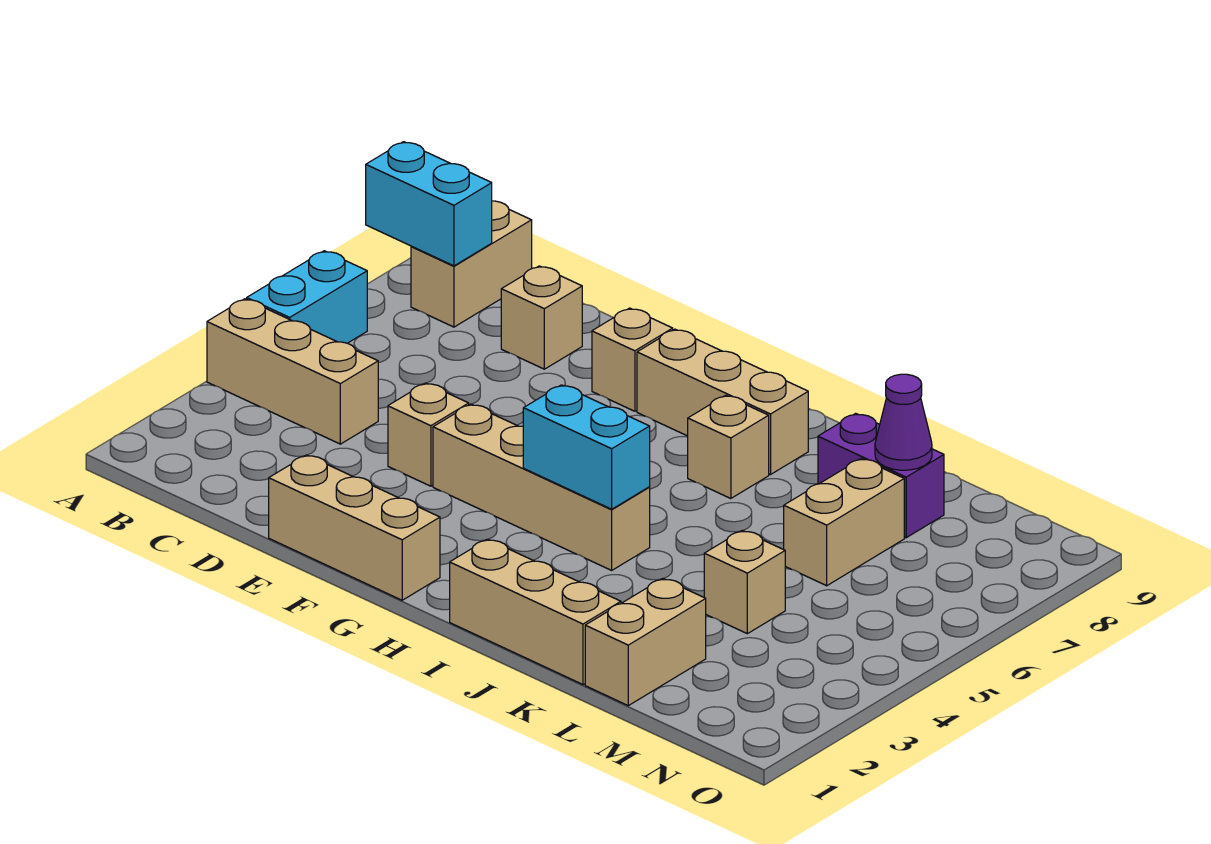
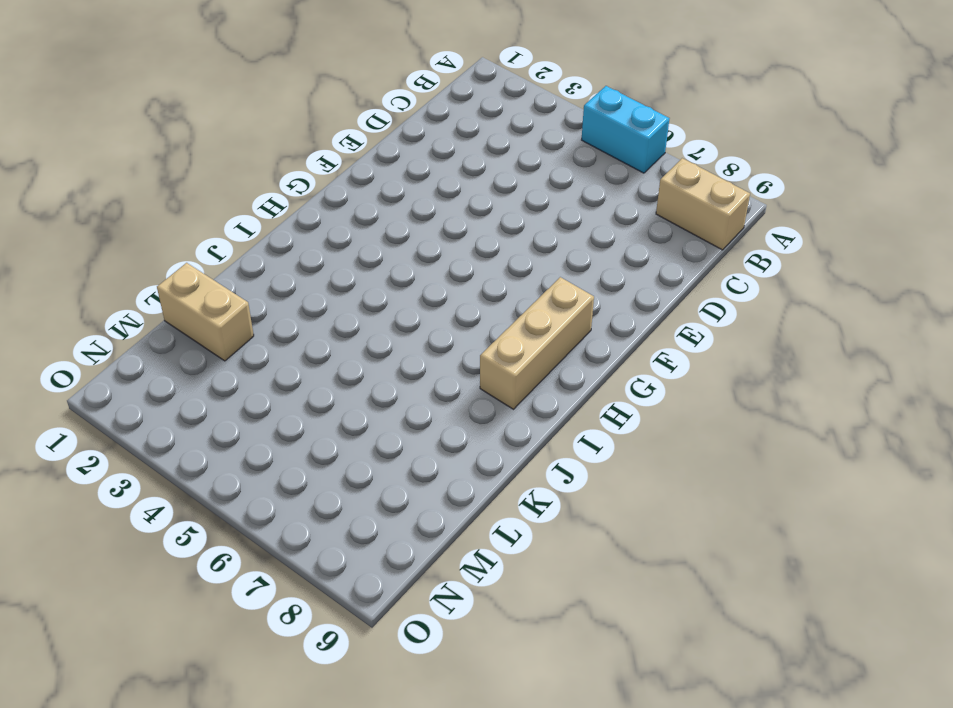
none -> tan 1x3 brick [207,299,378,444]
none -> tan 1x1 brick [501,266,582,369]
none -> tan 1x3 brick [269,455,440,600]

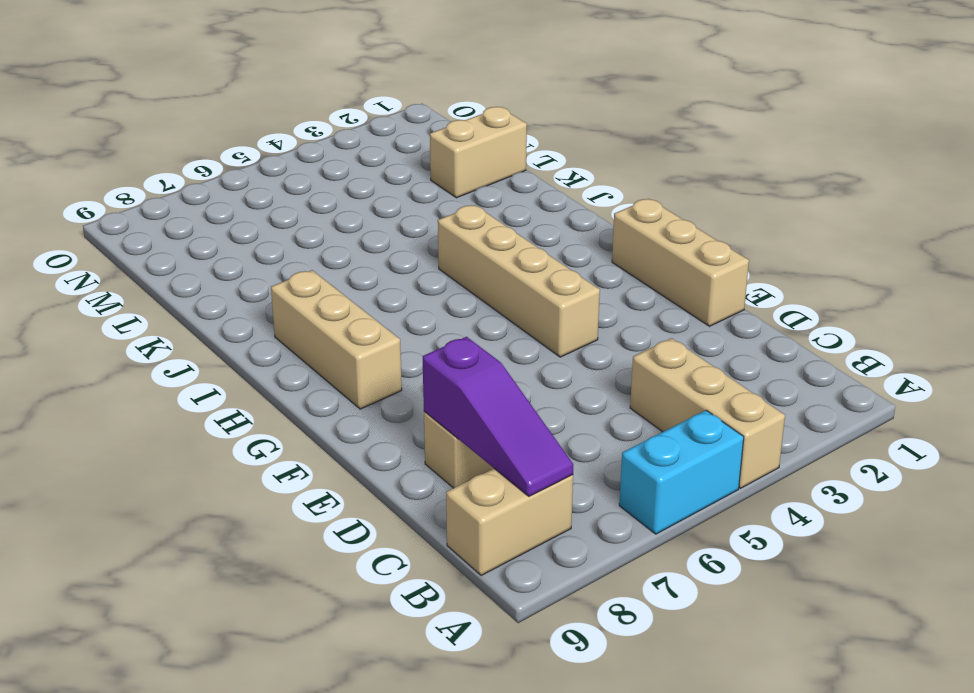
purple 1x3 slope [423,337,573,496] -> cyan 1x2 brick [366,142,492,266]
none -> tan 1x1 brick [388,383,469,486]
none -> tan 1x1 brick [592,308,673,411]
none -> tan 1x3 brick [450,539,621,685]

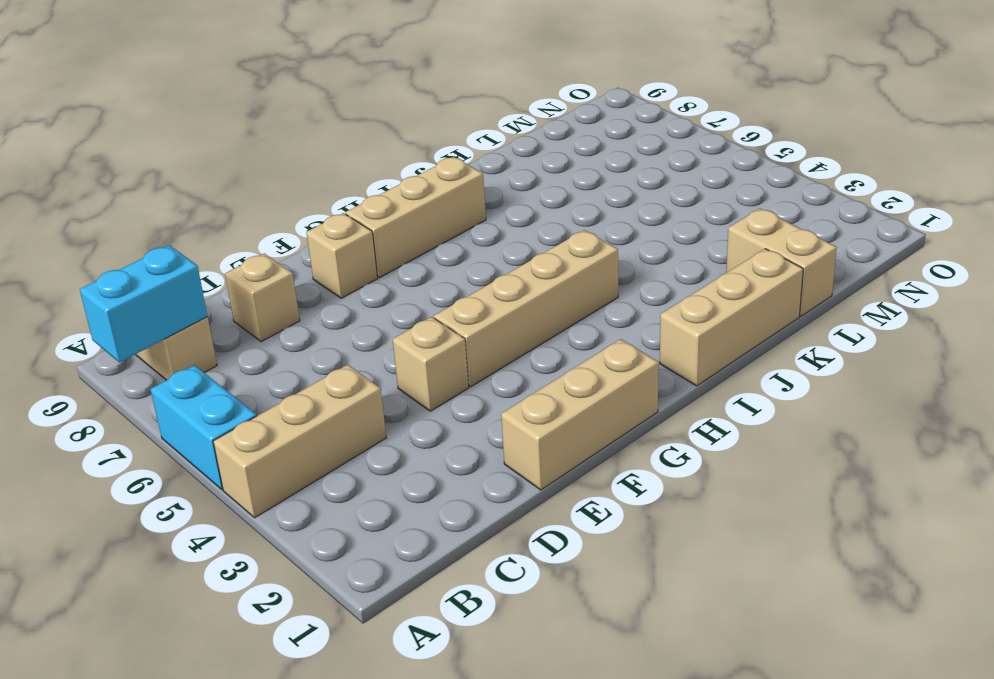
none -> tan 1x1 brick [688,395,769,499]
none -> purple 1x2 brick [818,413,944,538]
none -> tan 1x1 brick [704,531,785,634]

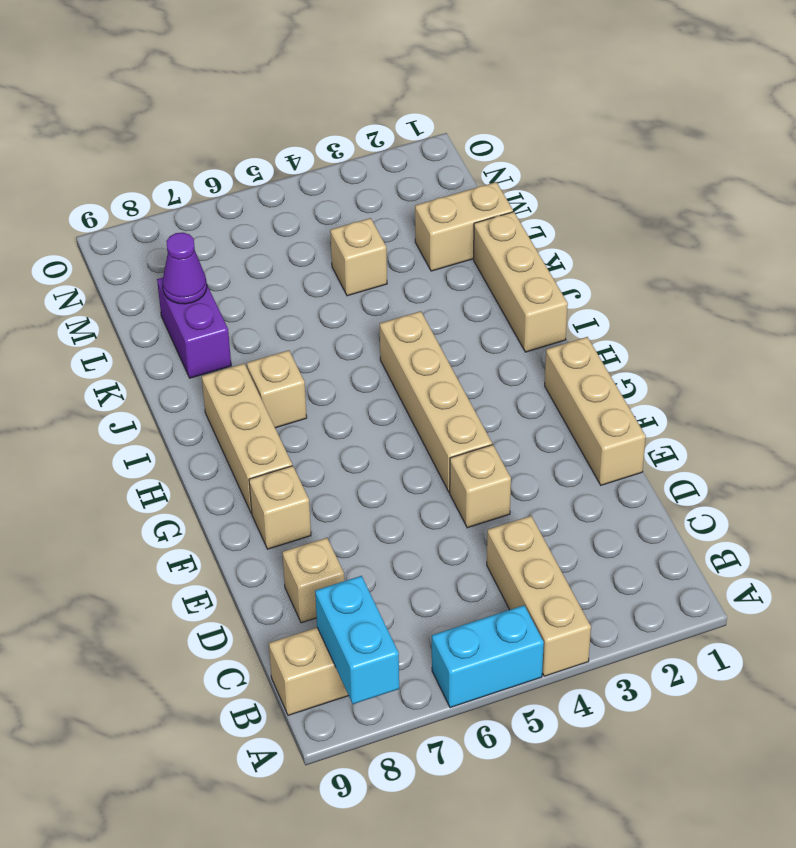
none -> tan 1x2 brick [784,459,904,586]
none -> cyan 1x2 brick [523,385,650,509]

